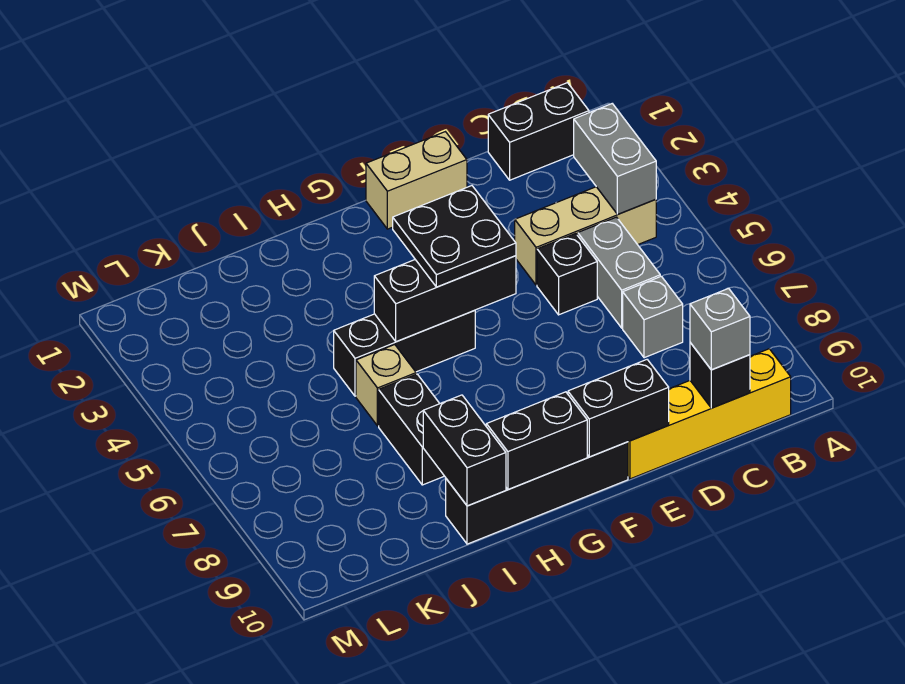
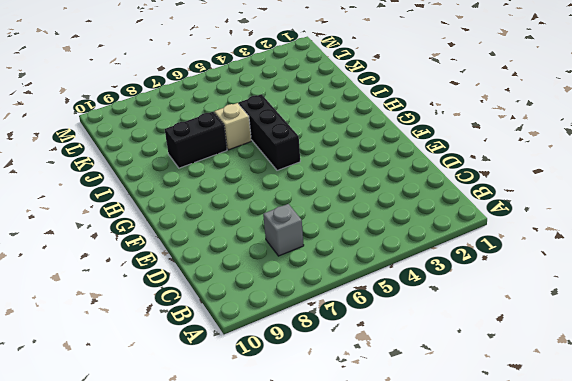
none -> black 1x2 brick [488,83,589,180]
none -> tan 1x3 brick [515,187,656,285]
none -> yellow 1x4 brick [628,349,791,479]

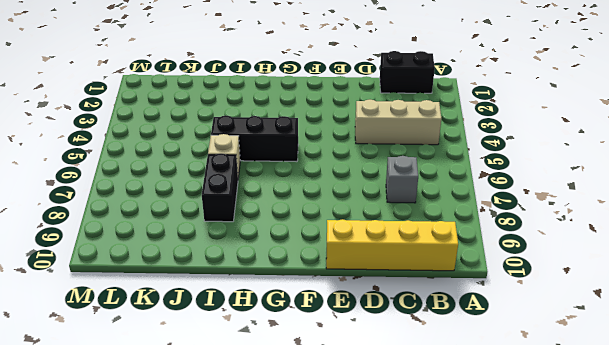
none -> grey 1x2 brick [578,217,660,328]
none -> black 1x1 brick [537,234,597,315]
none -> tan 1x2 brick [366,132,467,229]

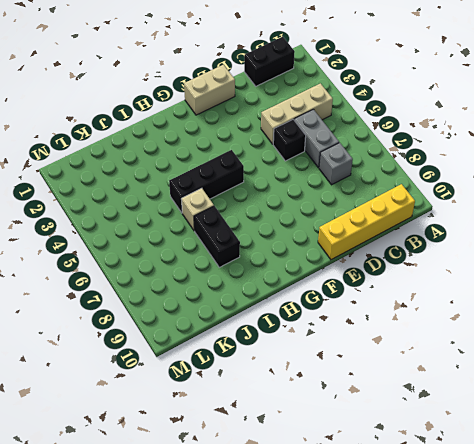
none -> black 1x4 brick [446,442,628,544]
none -> grey 1x2 brick [574,104,656,214]
none -> black 1x1 brick [690,343,750,408]

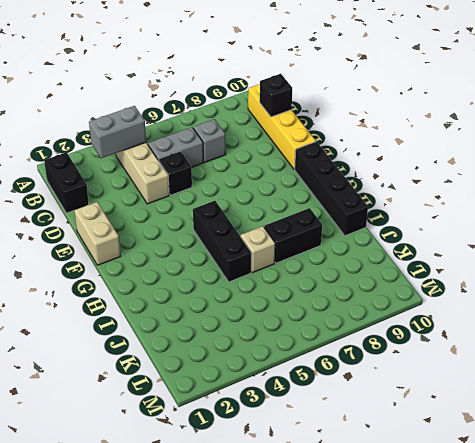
none -> black 1x2 brick [568,360,669,457]
none -> black 1x3 brick [374,256,516,342]
none -> black 1x2 brick [486,392,587,490]

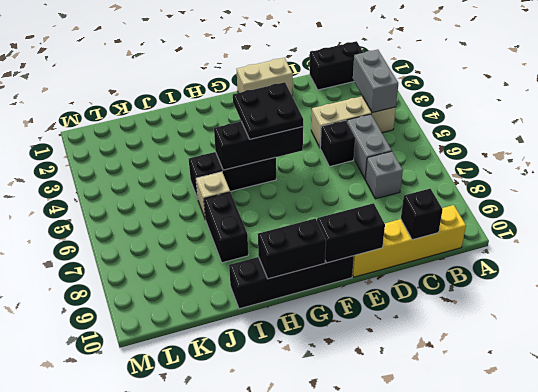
none -> black 1x2 brick [423,395,506,506]
none -> grey 1x1 brick [690,288,750,370]

